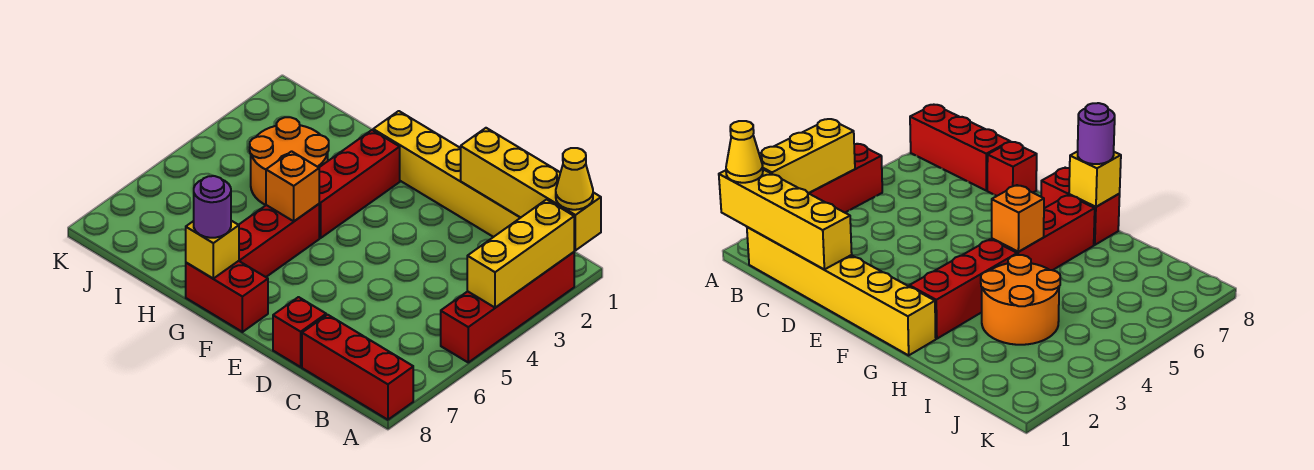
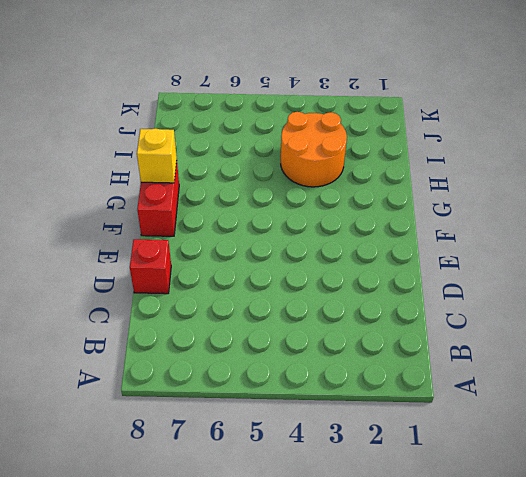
none -> red 1x4 brick [441,252,574,362]
none -> red 1x3 brick [302,315,413,420]
none -> yellow 1x6 brick [373,111,520,237]

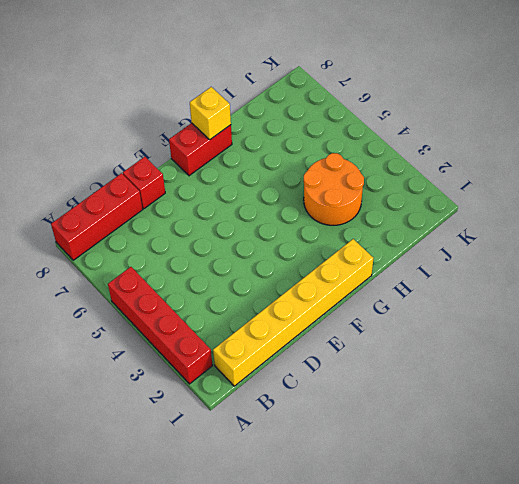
none -> red 1x3 brick [319,130,400,238]
none -> red 1x3 brick [239,204,319,277]
none -> yellow 1x4 brick [461,128,601,250]

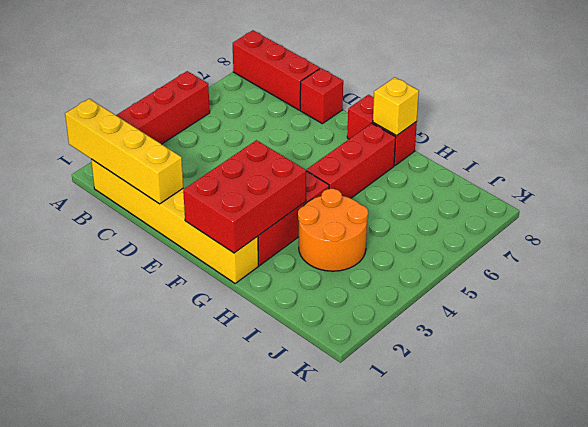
red 2x3 brick [183,140,306,253] -> none
none -> yellow 1x3 brick [467,200,574,308]
none -> orange 1x1 brick [266,151,319,221]
none -> yellow 1x1 cone [556,148,593,210]

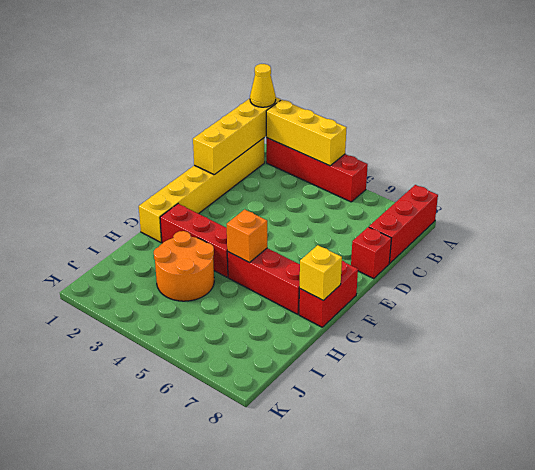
none -> purple 1x1 round brick [194,176,231,238]

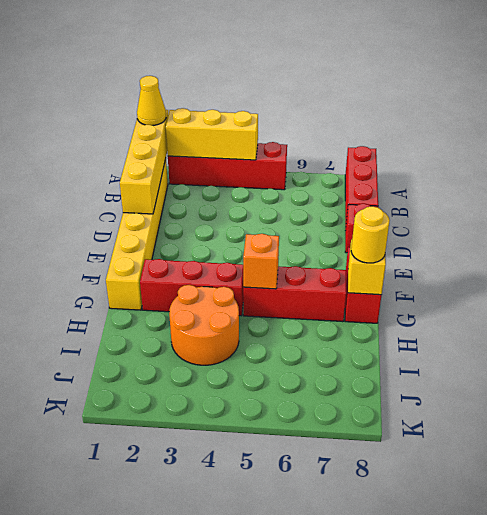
yellow 1x1 round brick [351,206,390,263] -> purple 1x1 round brick [194,176,231,238]

